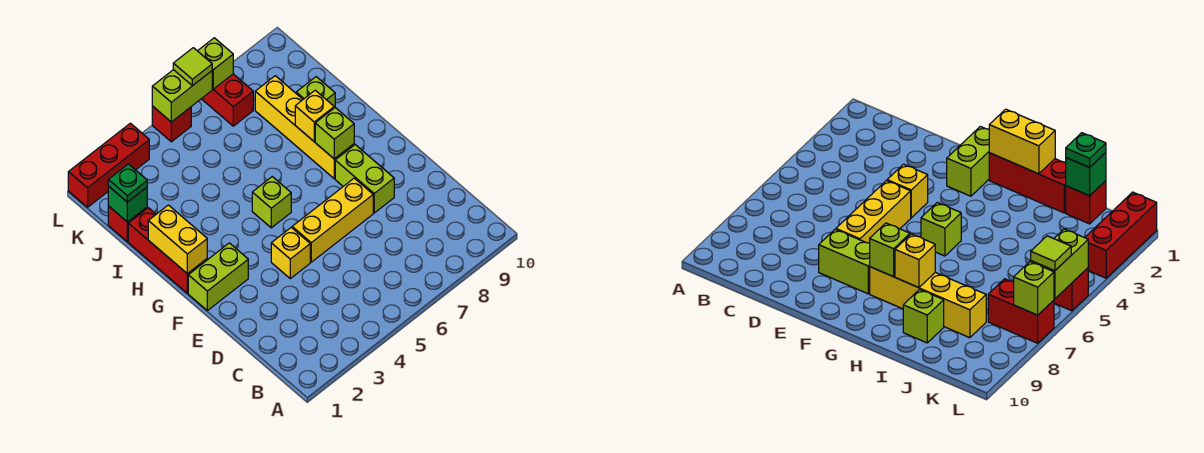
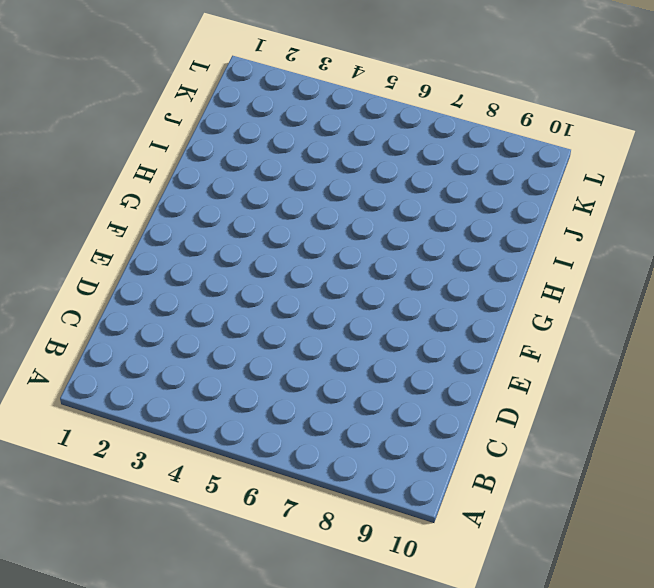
none -> yellow 1x1 brick [271,227,310,278]
none -> yellow 1x3 brick [292,178,373,262]
none -> lime 1x2 brick [335,145,394,213]

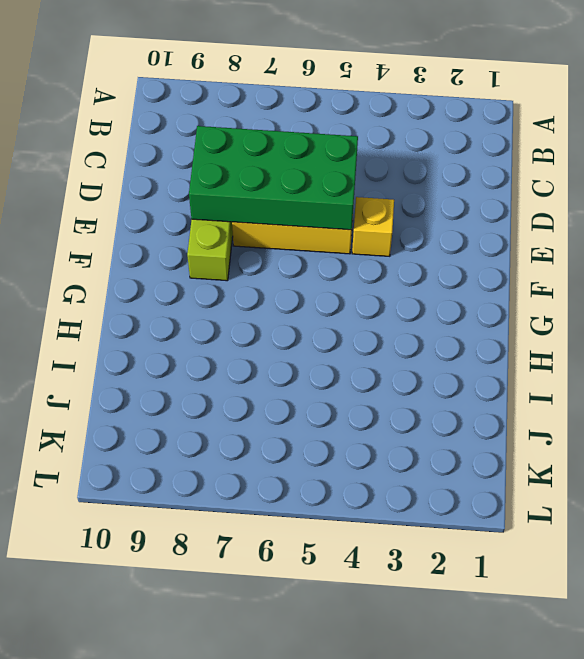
green 2x4 brick [189,126,358,230] -> none
none -> lime 1x2 brick [188,243,248,311]
none -> red 1x3 brick [128,208,207,293]
none -> lime 1x1 brick [252,177,291,228]

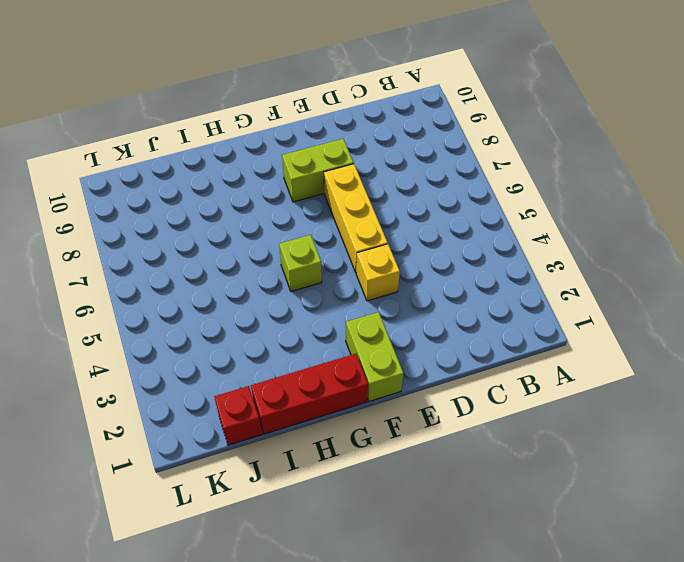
none -> yellow 1x4 brick [255,76,354,178]
none -> lime 1x1 brick [296,77,335,108]
none -> red 1x2 brick [202,74,253,126]

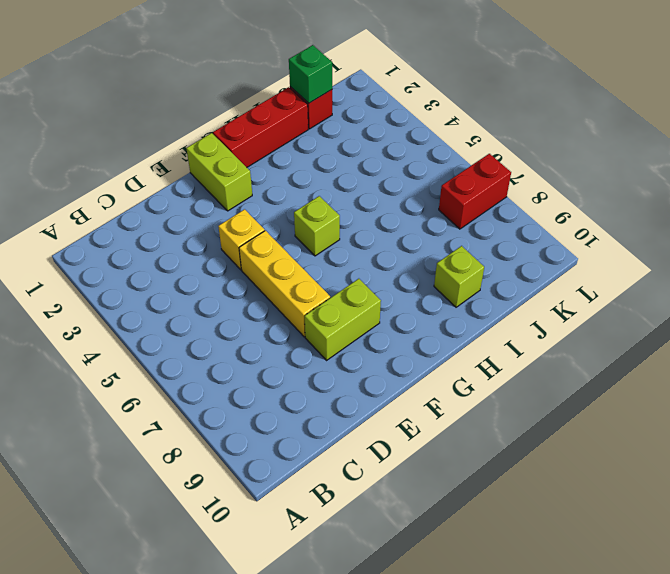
none -> yellow 1x4 brick [255,76,354,178]
none -> red 1x3 brick [68,123,149,207]
none -> red 1x1 brick [152,106,191,142]

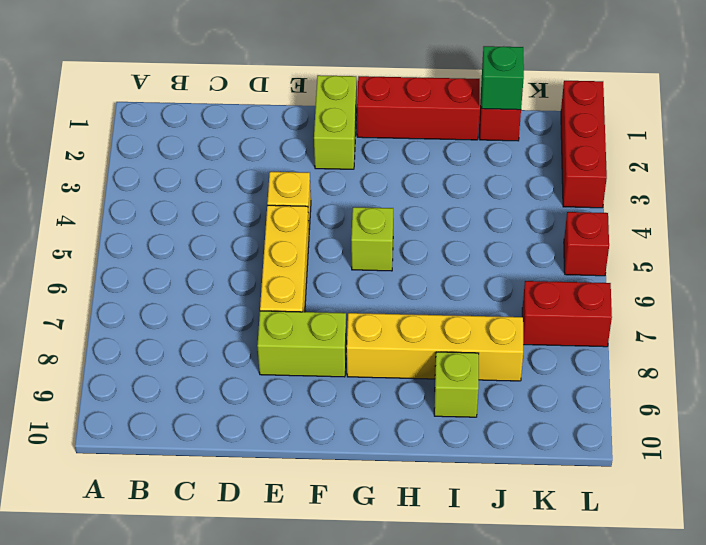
none -> yellow 1x2 brick [148,205,207,274]
none -> lime 1x1 brick [315,108,354,159]
none -> yellow 1x1 brick [295,90,334,141]

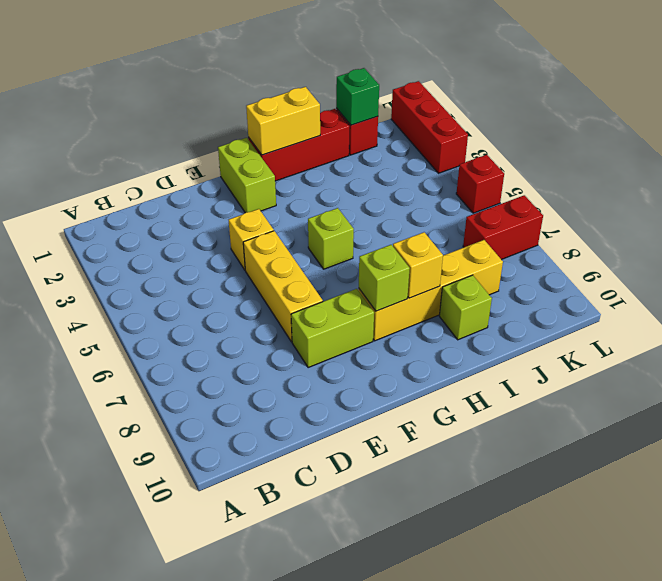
none -> lime 1x2 brick [152,70,212,122]
none -> lime 1x1 brick [198,38,233,89]
none -> green 1x1 plate [108,164,147,202]

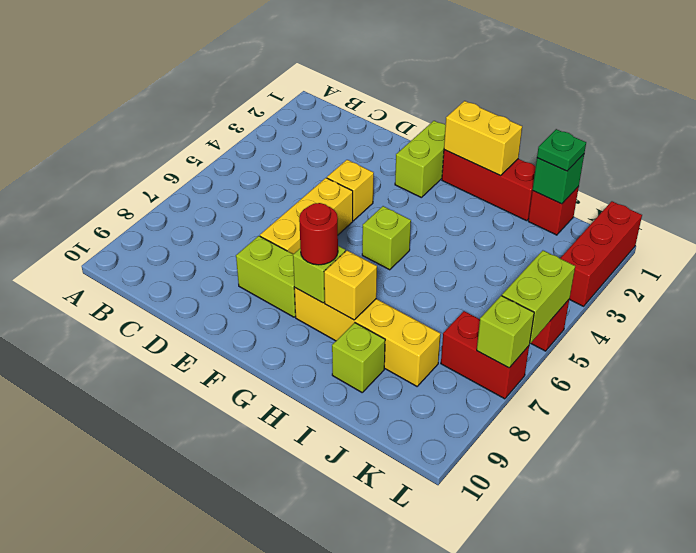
red 1x1 round brick [299,203,338,265] -> none
none -> lime 1x1 tile [173,48,212,86]

